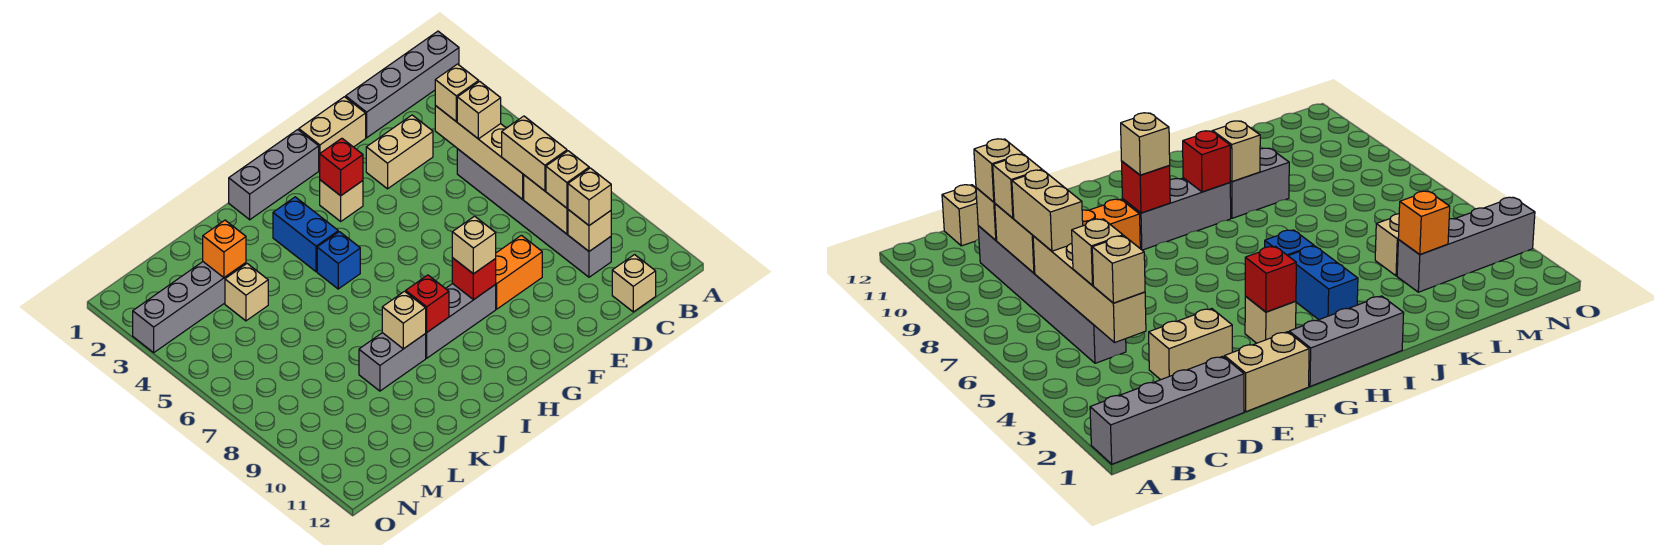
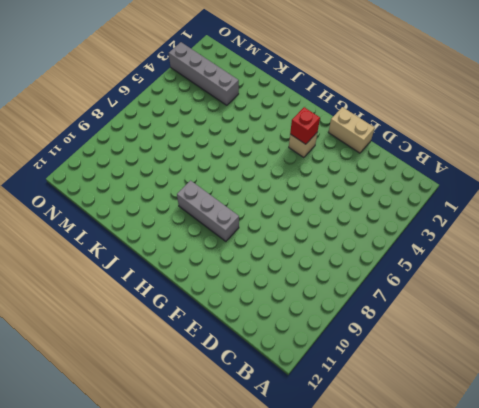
none -> grey 1x4 brick [346,31,459,138]
none -> grey 1x6 brick [457,149,611,277]
none -> tan 1x1 brick [612,255,656,312]

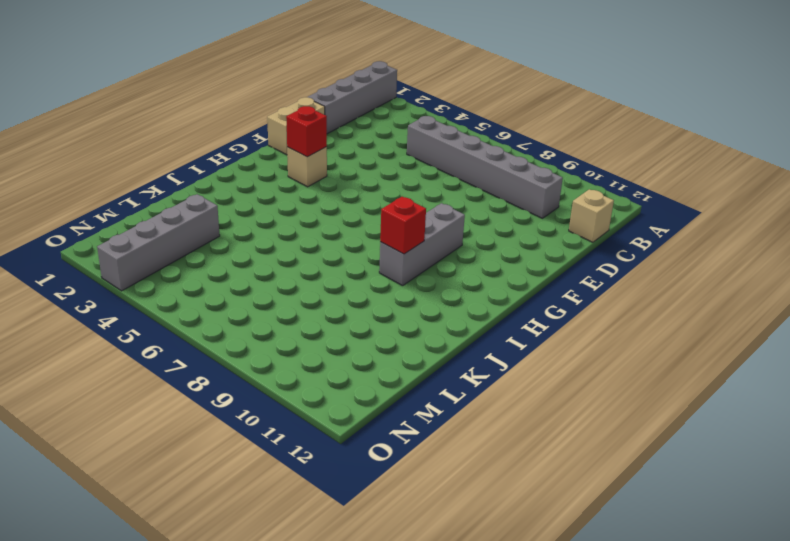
none -> tan 1x2 brick [366,115,433,189]
none -> orange 1x2 brick [495,235,542,309]
none -> grey 1x3 brick [229,130,319,220]

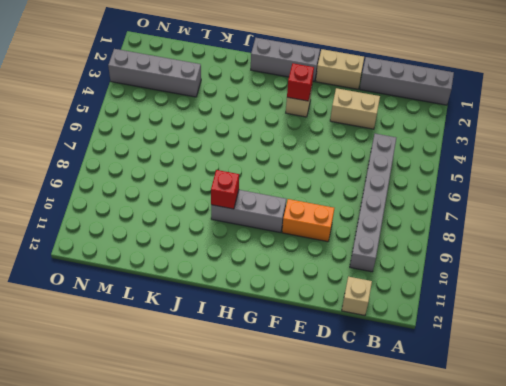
none -> blue 1x2 brick [273,197,338,272]
none -> blue 1x1 brick [317,232,360,289]
none -> grey 1x2 brick [359,333,426,391]

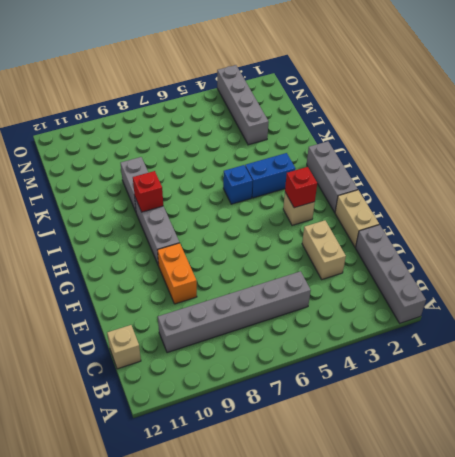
none -> tan 1x1 brick [225,264,268,321]
none -> tan 1x4 brick [435,106,524,199]
none -> tan 1x2 brick [524,175,568,234]

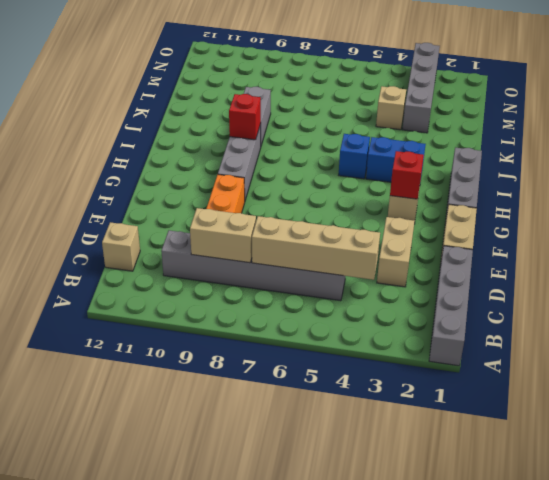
none -> tan 1x1 brick [568,210,611,251]
none -> red 1x1 brick [452,258,496,300]
none -> tan 1x1 brick [382,291,426,349]

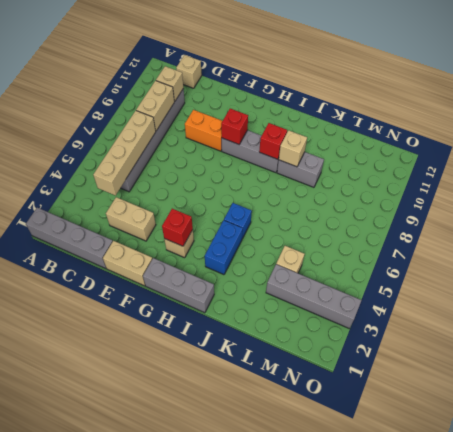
none -> orange 1x1 brick [203,220,246,278]
none -> tan 1x1 brick [435,64,479,122]
none -> tan 1x1 brick [457,81,501,139]

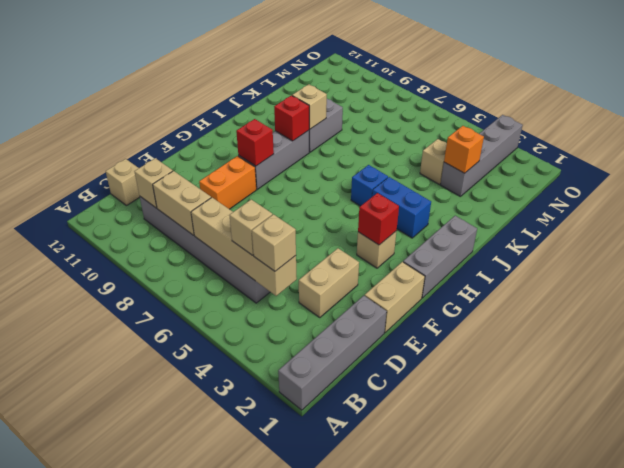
none -> tan 1x2 brick [502,116,567,191]
none -> tan 1x1 brick [546,151,589,208]
none -> tan 1x1 brick [568,168,611,225]

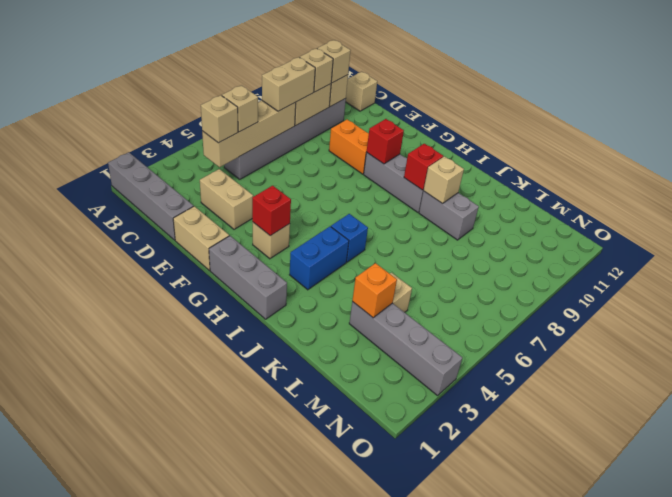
none -> tan 1x1 brick [452,216,496,274]

